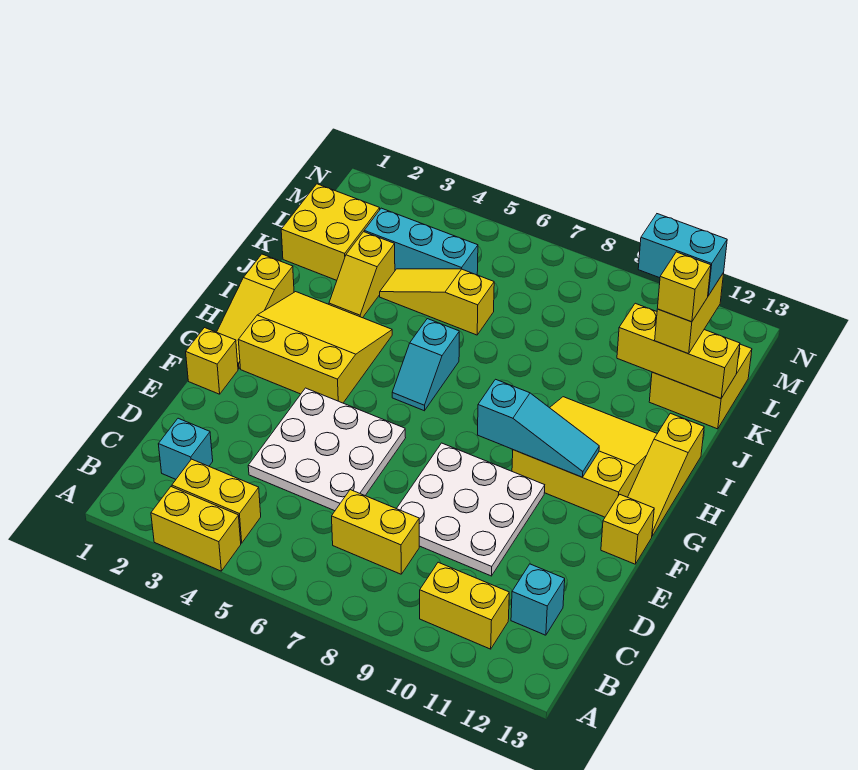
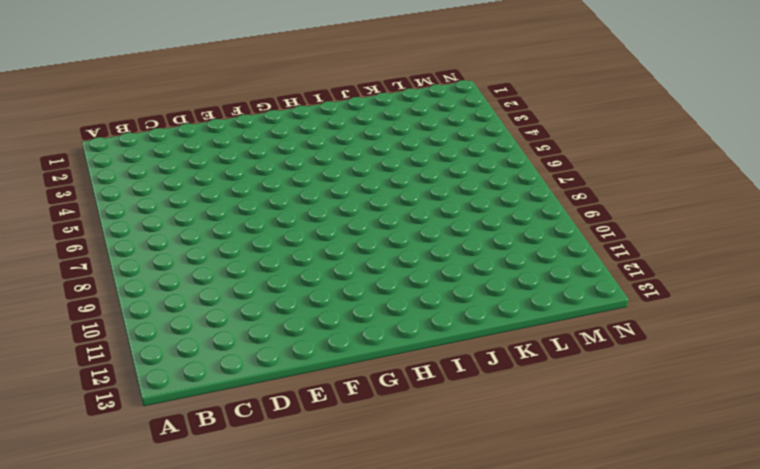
none -> yellow 1x2 brick [151,487,241,571]
none -> yellow 1x2 brick [172,459,261,543]
none -> yellow 1x2 brick [420,562,509,649]

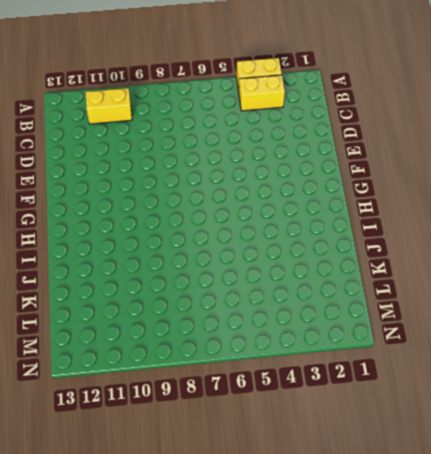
none -> cyan 1x1 brick [158,418,213,479]
none -> yellow 1x2 brick [332,490,419,574]
none -> cyan 1x1 brick [511,564,565,635]

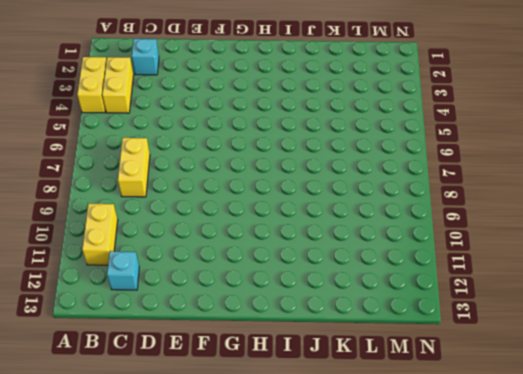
none -> white 3x3 plate [248,388,406,511]
none -> white 3x3 plate [397,443,545,576]
none -> yellow 1x1 brick [186,328,238,394]

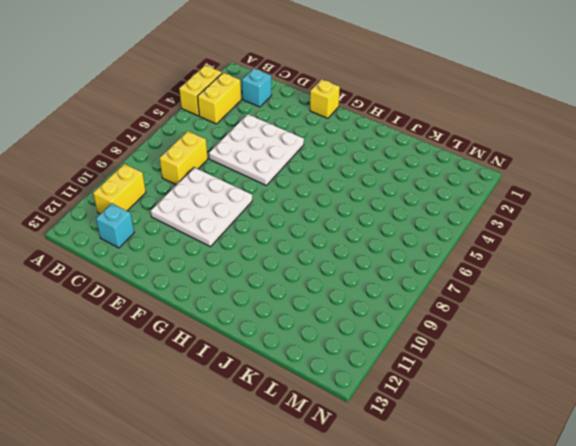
none -> yellow 1x1 brick [601,495,654,564]
none -> yellow 1x3 slope [217,254,294,369]
none -> yellow 3x3 slope [238,292,392,403]

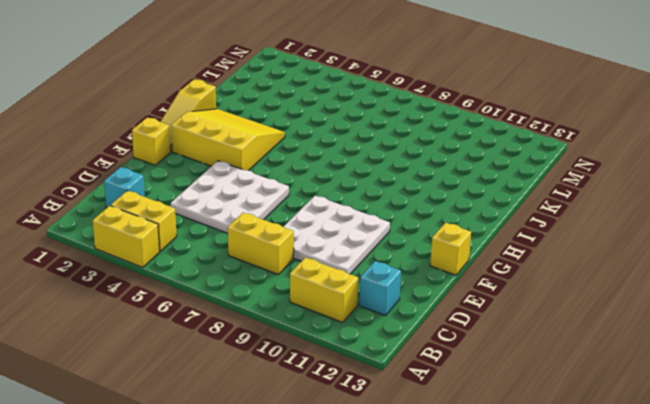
none -> yellow 3x3 slope [512,397,657,517]
none -> yellow 1x3 slope [628,413,704,536]
none -> cyan 1x2 slope [392,319,459,411]

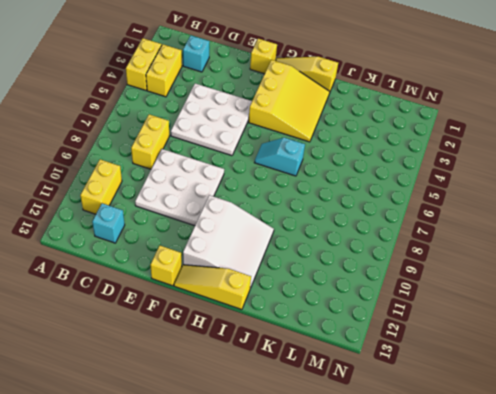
white 3x3 slope [183,195,274,288] -> yellow 3x3 slope [512,397,657,517]
none -> yellow 1x2 slope [329,232,395,318]
none -> yellow 2x2 brick [281,184,380,280]
none -> yellow 1x3 slope [380,269,494,335]

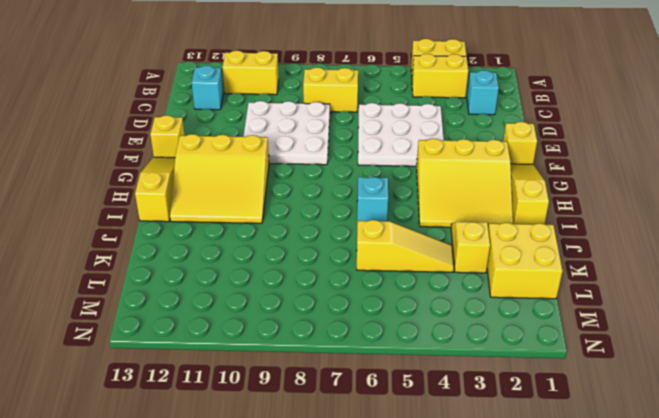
none -> yellow 2x2 brick [649,344,752,429]
none -> cyan 1x3 brick [364,208,478,275]
none -> cyan 1x3 slope [478,379,599,477]

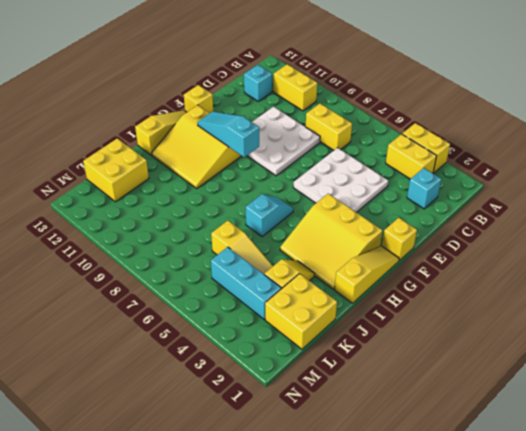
none -> yellow 1x3 brick [617,303,740,398]
none -> yellow 1x2 brick [655,273,724,354]
none -> yellow 1x1 brick [657,252,711,322]

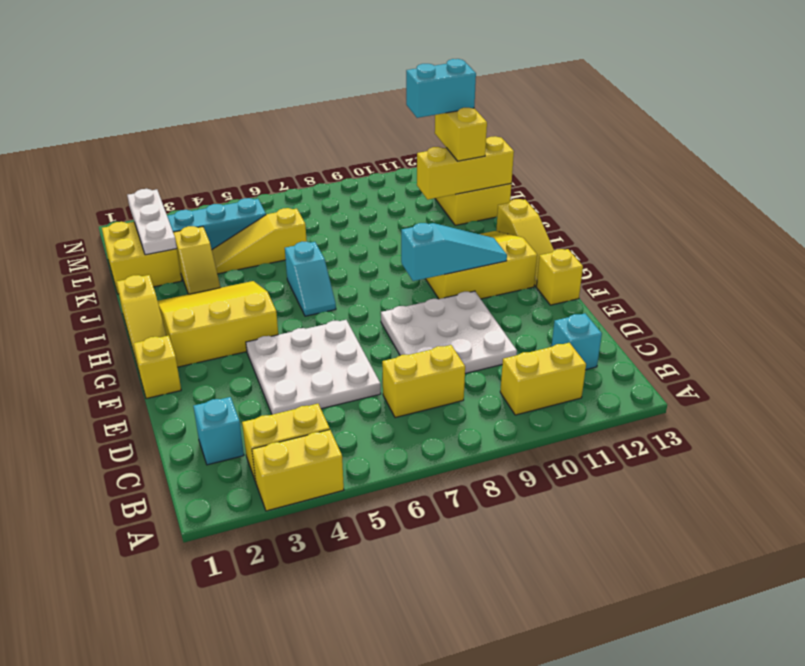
white 1x3 plate [127,189,177,255] -> none
none -> yellow 1x1 brick [657,252,711,322]

